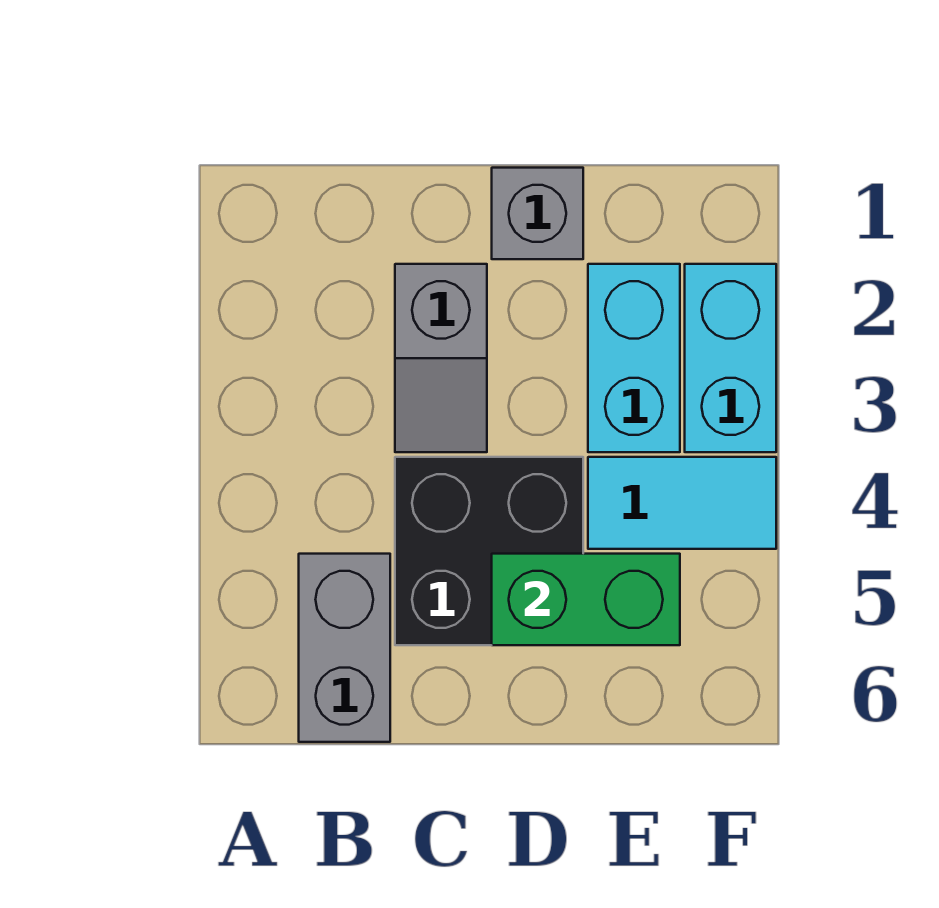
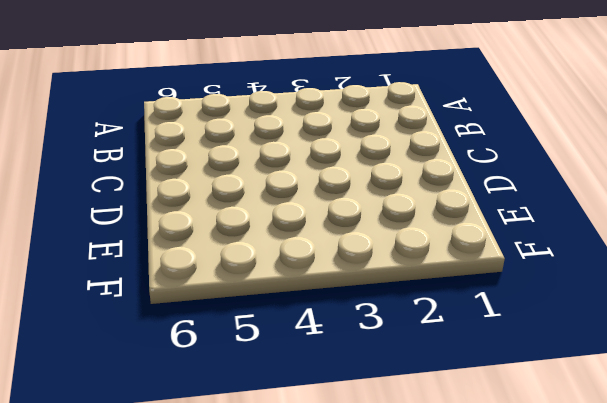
none -> grey 1x2 brick [299,554,390,742]
none -> grey 1x2 slope [395,264,487,452]

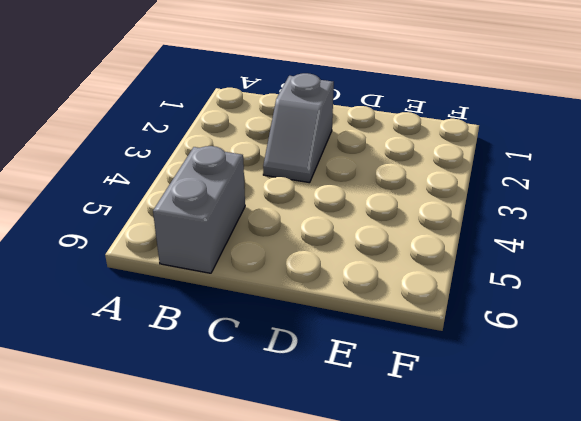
none -> black 2x2 brick [395,457,583,645]
none -> grey 1x1 brick [492,168,583,259]

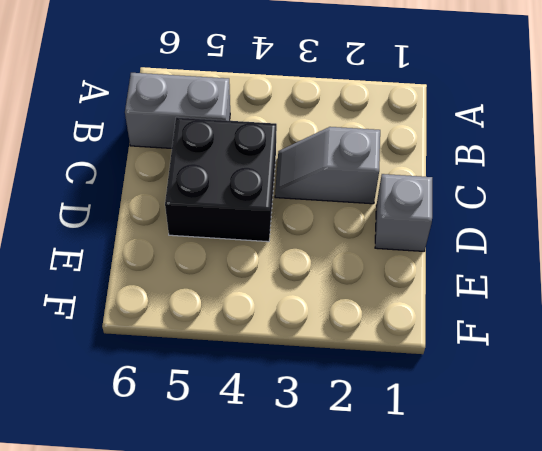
none -> cyan 1x2 brick [588,264,680,452]
none -> cyan 1x2 tile [588,457,776,549]

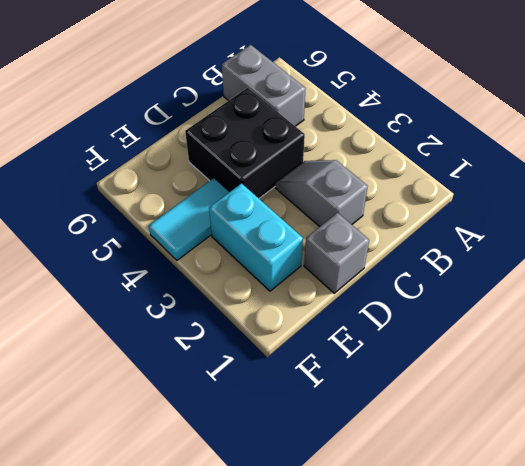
none -> cyan 1x2 brick [685,264,776,452]
none -> green 1x2 brick [492,554,680,645]

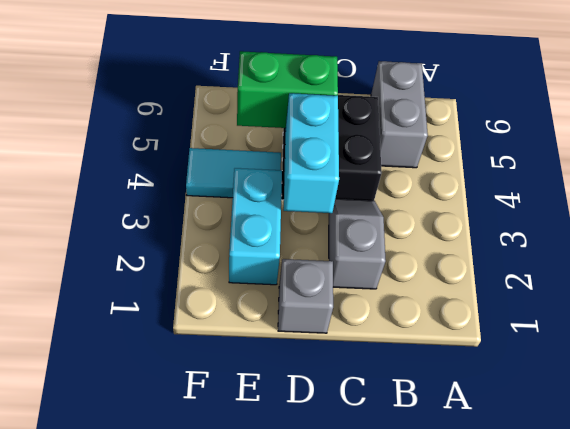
cyan 1x2 brick [284,93,339,213] -> cyan 1x2 brick moved to [685,264,776,452]

